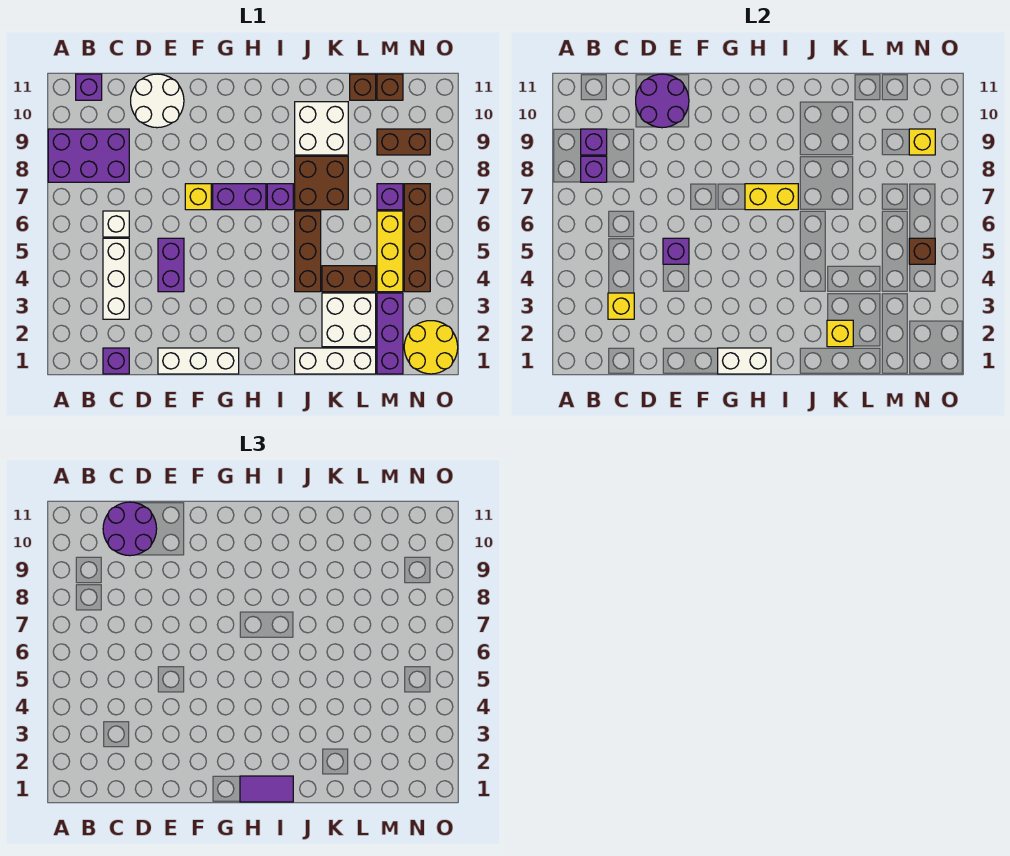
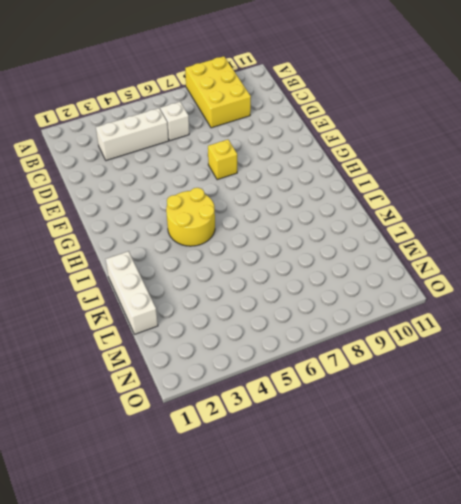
yellow 2x3 brick [185,56,251,128] -> purple 2x3 brick [48,129,129,182]
yellow 2x2 round brick [166,188,215,246] -> yellow 2x2 round brick moved to [404,321,458,374]
none -> purple 1x1 brick [76,74,102,100]
none -> purple 1x1 brick [103,348,129,374]
none -> white 2x2 round brick [131,74,184,128]
none -> white 1x3 brick [158,348,239,374]

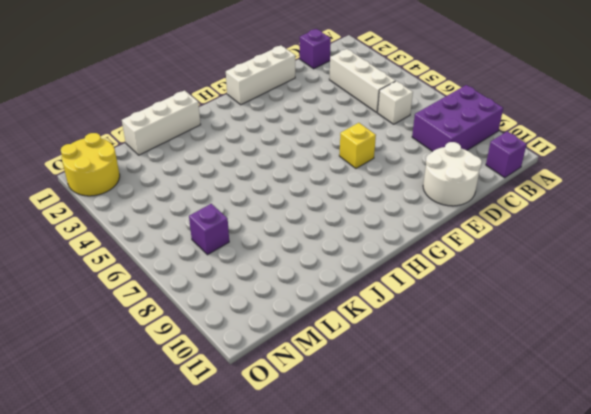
none -> purple 1x2 brick [158,238,184,292]
none -> purple 1x2 brick [213,184,266,210]
none -> purple 1x1 brick [267,184,293,210]
none -> brown 1x3 brick [295,211,321,292]

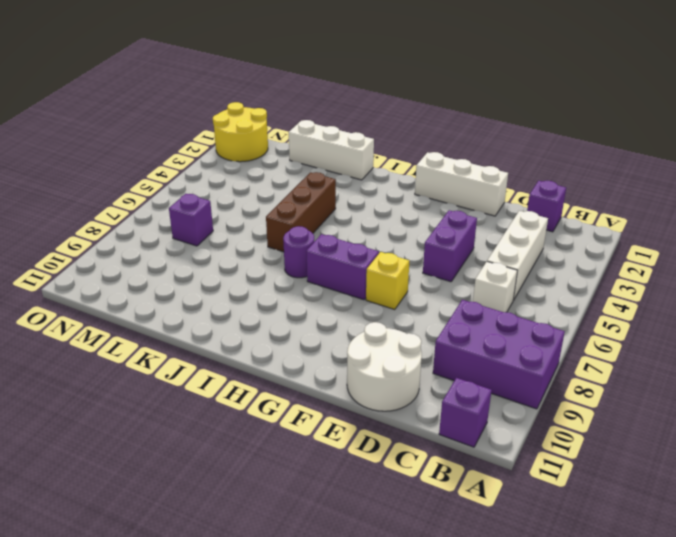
purple 1x1 round brick [283,226,314,278] -> purple 1x1 brick [267,184,293,210]
none -> brown 2x2 brick [295,156,348,210]
none -> white 2x2 brick [295,102,348,155]
none -> white 2x2 brick [322,293,376,347]
none -> brown 1x2 brick [322,266,376,292]

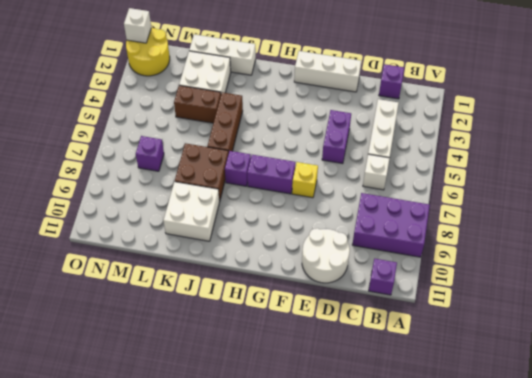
white 1x1 brick [124,8,151,43] -> none
none -> brown 1x1 brick [350,74,376,100]
none -> purple 1x3 brick [377,293,403,374]
none -> yellow 1x3 brick [377,211,403,292]
none -> brown 1x2 brick [377,129,430,155]

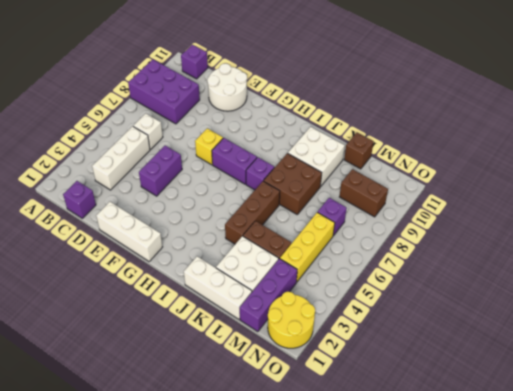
none -> brown 1x1 brick [377,74,403,100]
none -> brown 1x4 brick [404,184,430,292]
none -> purple 1x1 brick [581,156,607,182]
none -> purple 1x1 brick [581,129,607,155]

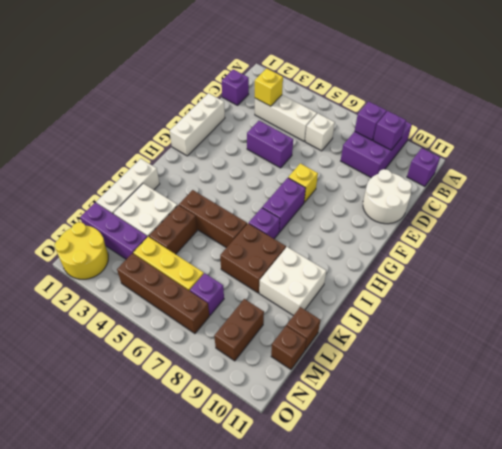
none -> purple 2x2 round brick [636,74,689,128]
none -> purple 1x1 brick [663,238,689,264]
none -> white 1x2 brick [718,348,771,374]
none -> yellow 1x2 brick [745,184,798,210]

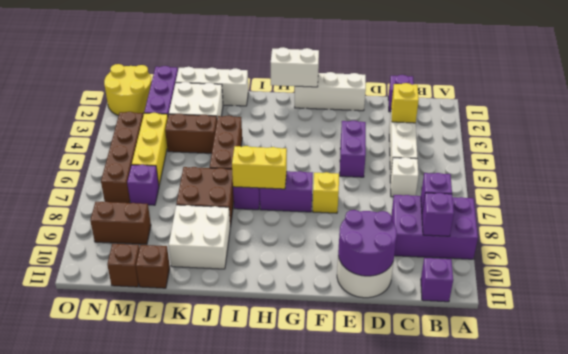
none -> purple 1x1 brick [663,238,689,264]
none -> yellow 1x1 brick [827,320,853,347]
none -> brown 1x1 brick [909,238,935,264]
none -> yellow 1x1 brick [909,129,935,155]

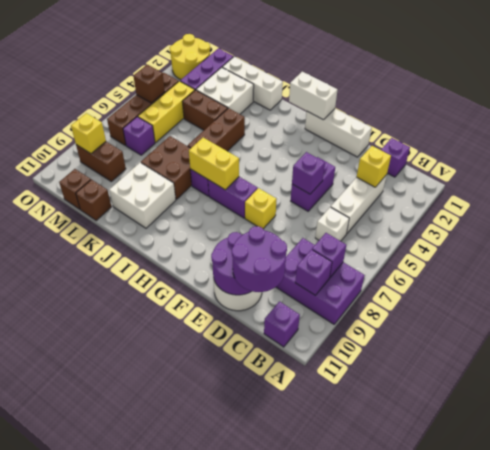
none -> yellow 1x1 brick [827,320,853,347]
none -> purple 1x2 tile [240,776,293,802]

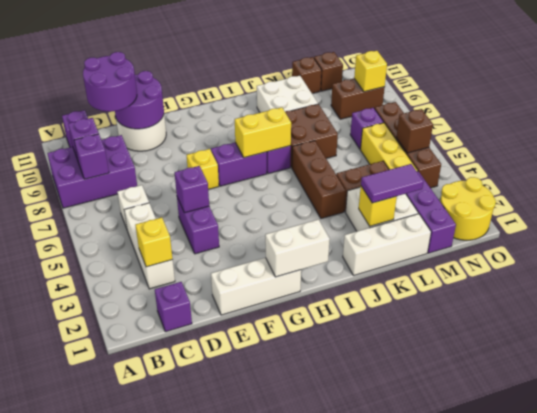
purple 1x2 tile [361,164,423,203] -> purple 1x2 tile moved to [240,776,293,802]

